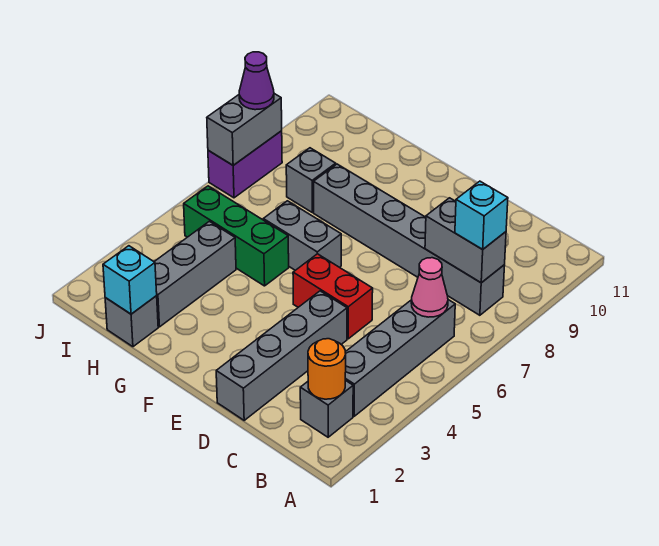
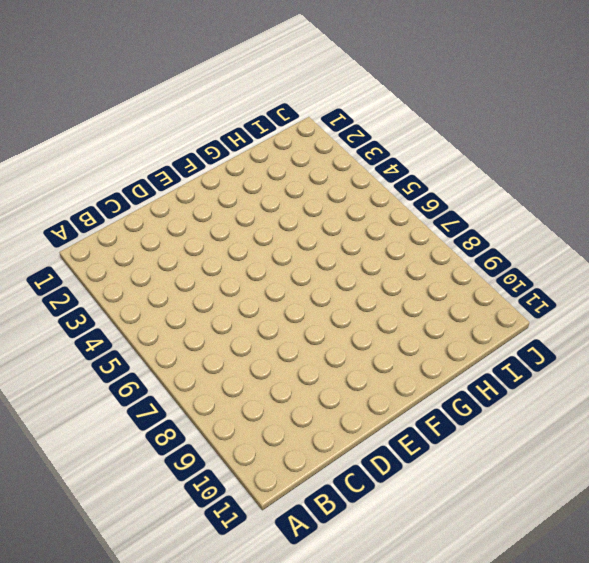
none -> grey 1x1 brick [300,380,353,437]
none -> grey 1x4 brick [345,300,455,416]
none -> grey 1x6 brick [314,164,505,315]

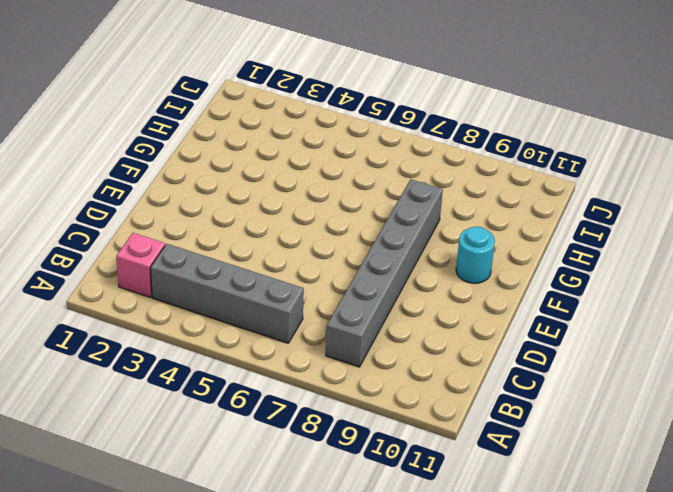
pink 1x1 brick [116,233,165,298] -> grey 1x1 brick [300,380,353,437]
cyan 1x1 round brick [456,226,495,283] -> none
none -> grey 1x4 brick [216,291,347,420]
none -> red 1x2 brick [293,254,373,339]
none -> grey 1x2 brick [263,201,341,270]

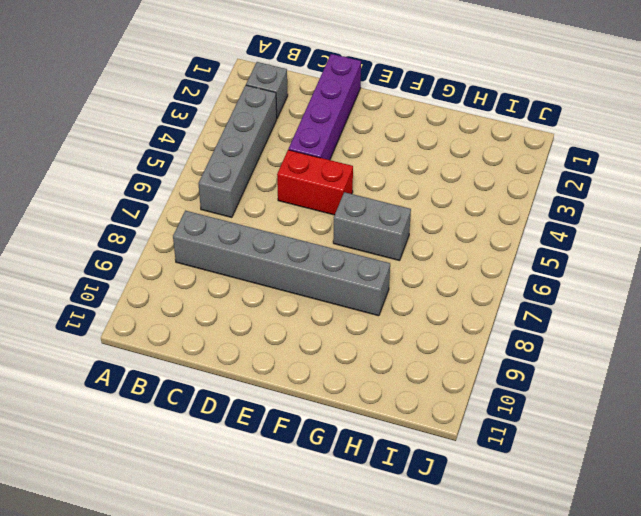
purple 1x4 brick [289,54,361,160] -> grey 1x4 brick [216,291,347,420]
none -> green 1x3 brick [184,186,289,286]
none -> grey 1x1 brick [105,296,158,347]
none -> grey 1x3 brick [154,221,236,327]

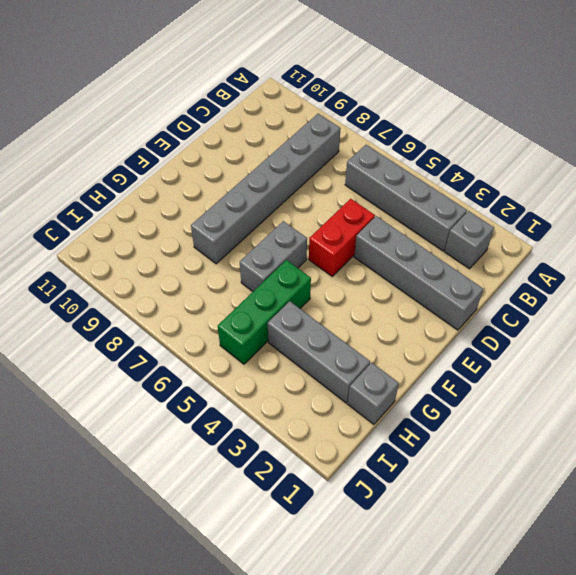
none -> grey 1x1 brick [286,148,336,212]
none -> purple 1x2 brick [208,131,282,198]
none -> orange 1x1 round brick [308,339,346,399]

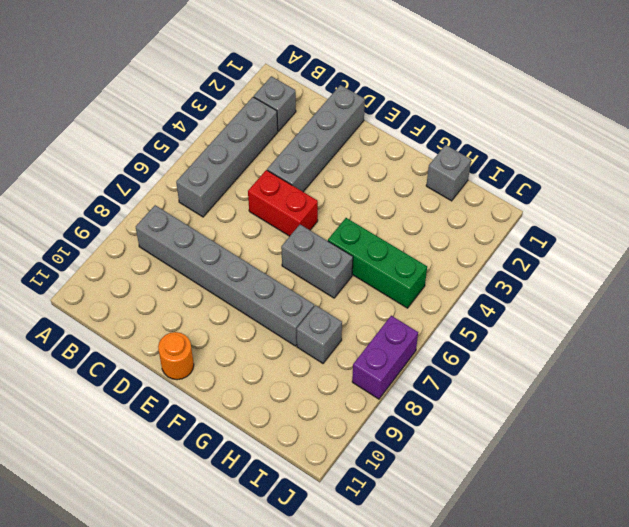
orange 1x1 round brick [158,332,194,380] -> orange 1x1 round brick moved to [308,339,346,399]
none -> grey 1x3 brick [154,221,236,327]
none -> pink 1x1 cone [411,258,448,317]
none -> grey 1x2 brick [425,198,506,283]

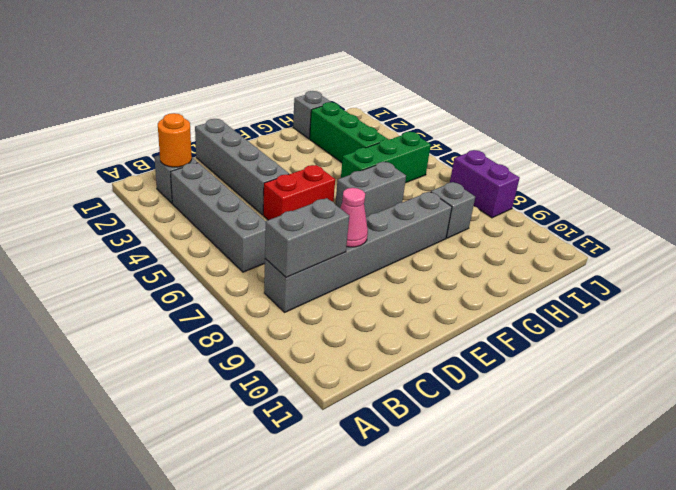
pink 1x1 cone [340,188,368,247] -> pink 1x1 cone moved to [411,258,448,317]
green 1x3 brick [310,102,388,163] -> grey 1x3 brick [154,221,236,327]
none -> cyan 1x1 brick [103,246,157,314]
none -> grey 1x2 brick [207,94,282,165]
none -> cyan 1x1 brick [455,181,508,249]

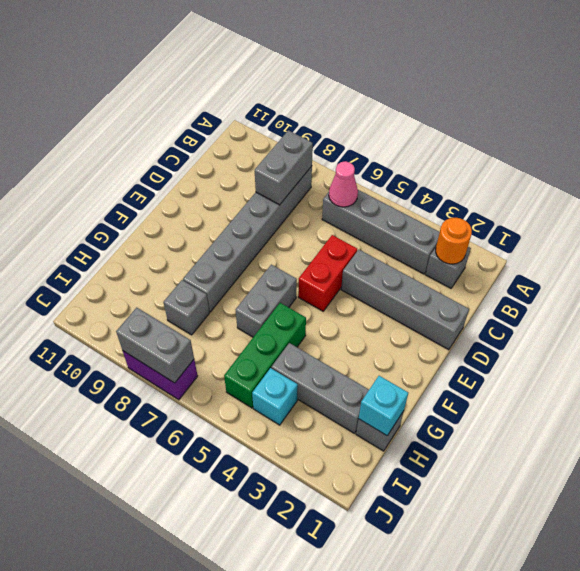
cyan 1x1 brick [252,368,298,425] -> cyan 1x1 brick moved to [455,181,508,249]
none -> purple 1x1 cone [239,52,274,110]

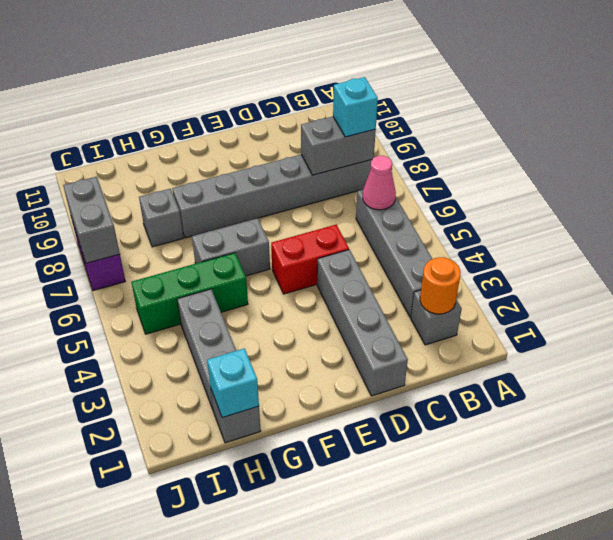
none -> purple 1x1 cone [239,52,274,110]

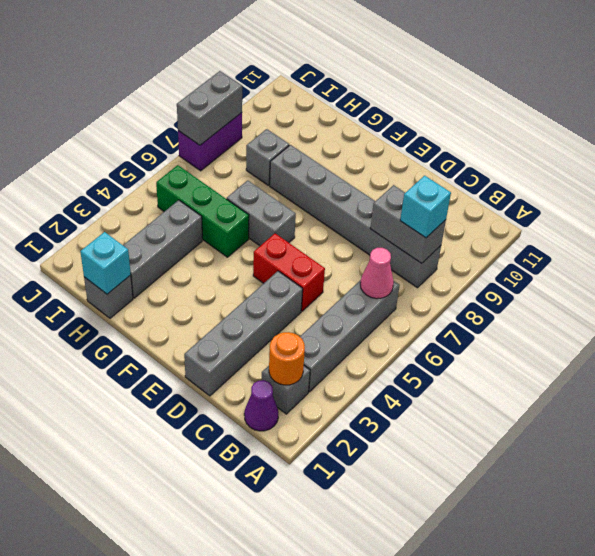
purple 1x1 cone [244,380,278,431] -> purple 1x1 cone moved to [239,52,274,110]

